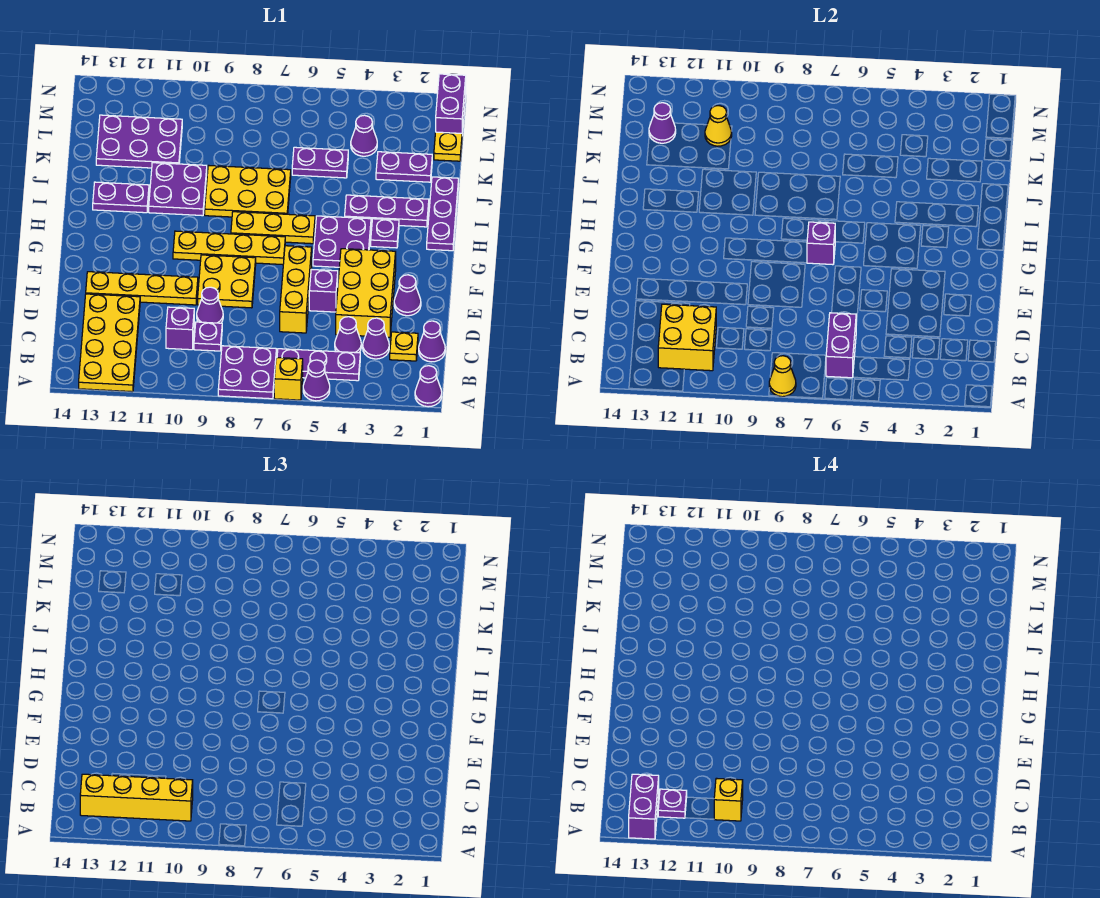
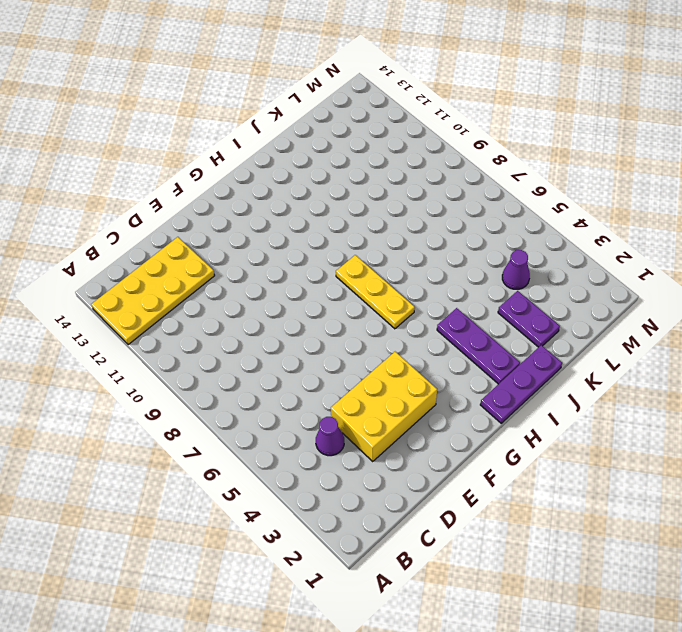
none -> purple 1x1 cone [415,366,442,407]
none -> purple 1x1 cone [303,360,330,401]
none -> yellow 1x1 brick [274,358,303,400]
none -> purple 2x2 plate [218,346,276,399]

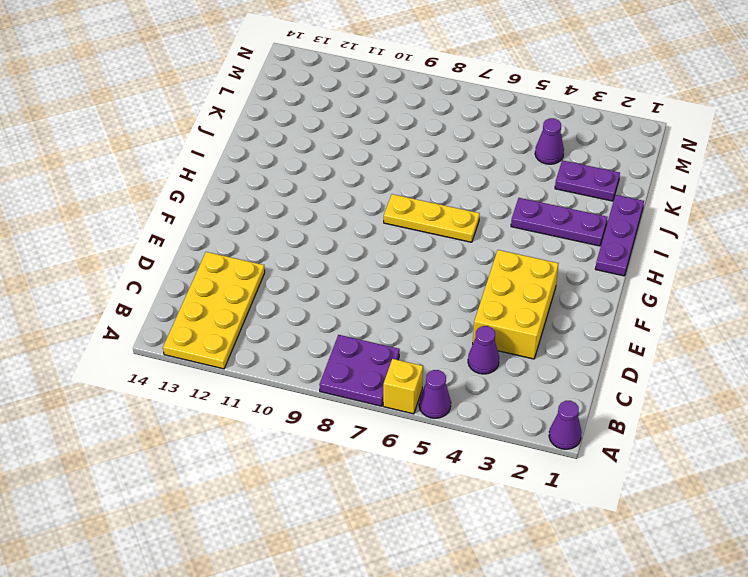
none -> purple 1x3 plate [277,349,360,381]
none -> purple 1x1 cone [419,321,445,362]
none -> yellow 1x1 plate [390,332,418,361]
none -> purple 1x1 cone [363,318,389,359]

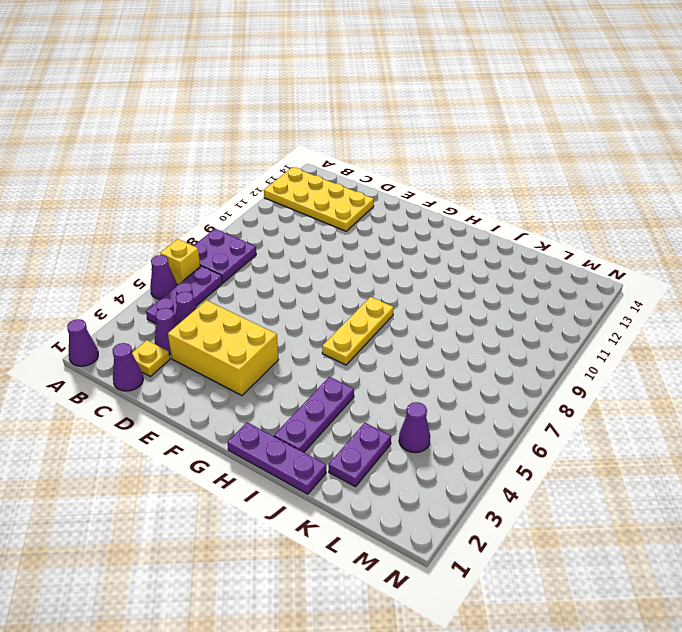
none -> purple 1x1 plate [194,322,222,351]
none -> purple 1x1 brick [166,307,194,350]
none -> yellow 1x3 brick [280,246,312,333]
none -> purple 1x1 cone [197,287,223,323]

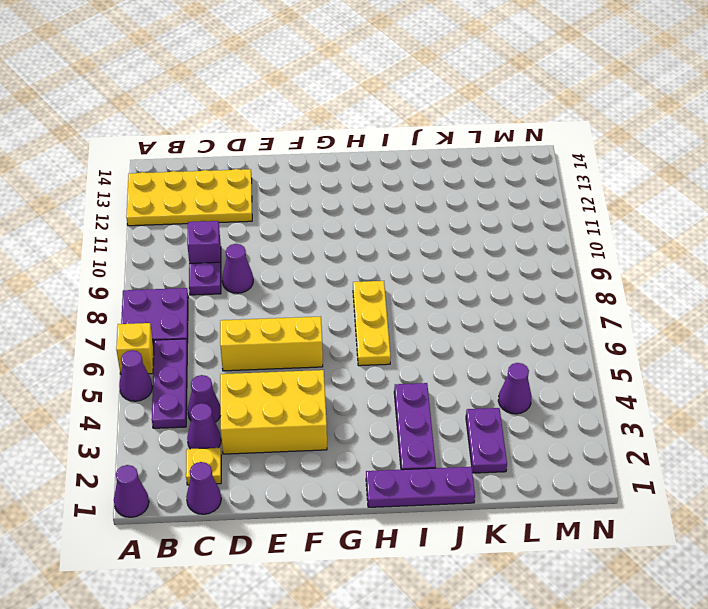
none -> purple 1x1 cone [394,275,421,316]
none -> purple 1x1 brick [309,269,338,312]
none -> yellow 2x2 plate [198,255,256,308]
none -> yellow 1x4 plate [86,272,198,305]

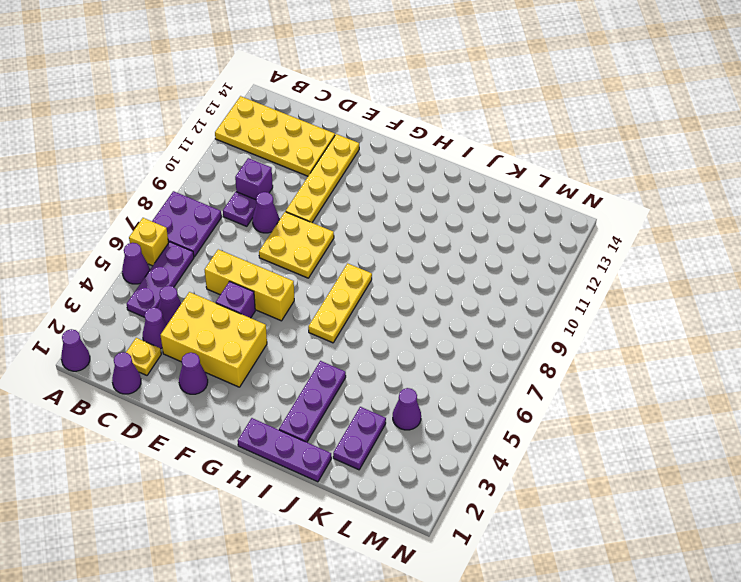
none -> purple 2x2 plate [313,216,371,267]
none -> yellow 1x4 plate [173,231,285,265]
none -> purple 1x1 plate [371,219,399,248]
none -> yellow 2x3 plate [205,165,291,217]

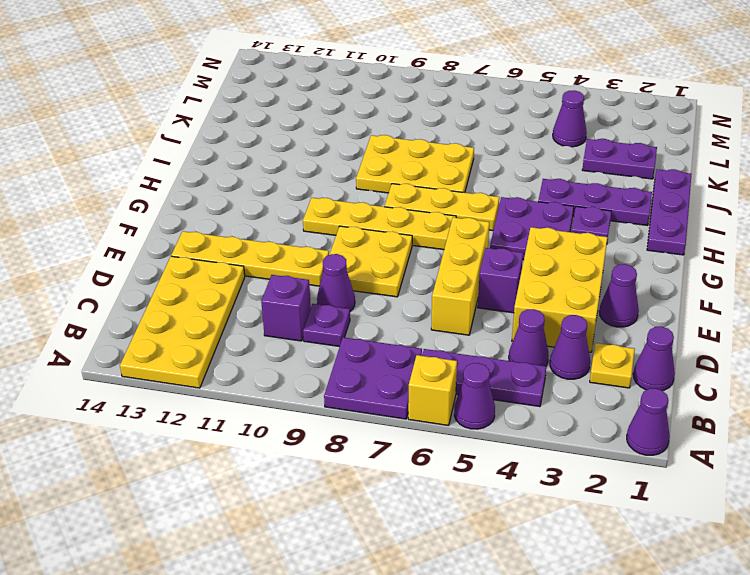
none -> purple 2x2 plate [149,163,207,216]
none -> purple 1x2 plate [93,182,149,213]
none -> purple 1x2 plate [292,147,348,178]
none -> purple 2x3 plate [96,115,182,168]

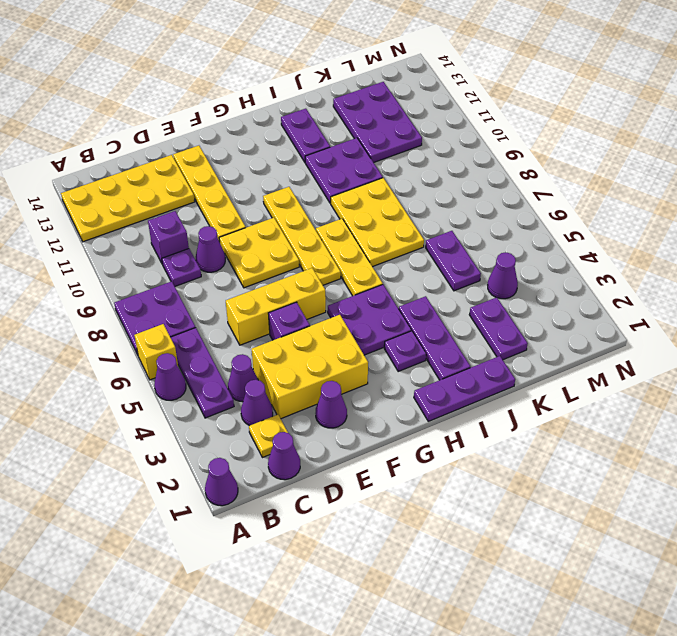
none -> yellow 1x1 plate [434,132,462,161]
none -> purple 1x2 brick [436,74,466,136]
none -> yellow 1x1 cone [769,356,796,397]
none -> purple 1x2 brick [826,313,856,378]

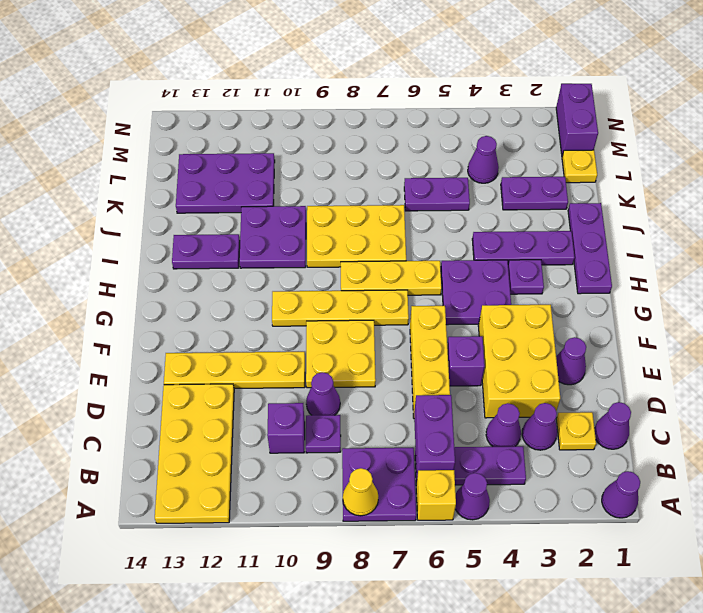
none -> yellow 2x2 brick [658,304,716,371]
none -> purple 1x1 brick [807,222,835,265]
none -> yellow 1x1 cone [705,106,732,146]
none -> purple 1x1 cone [649,103,676,143]

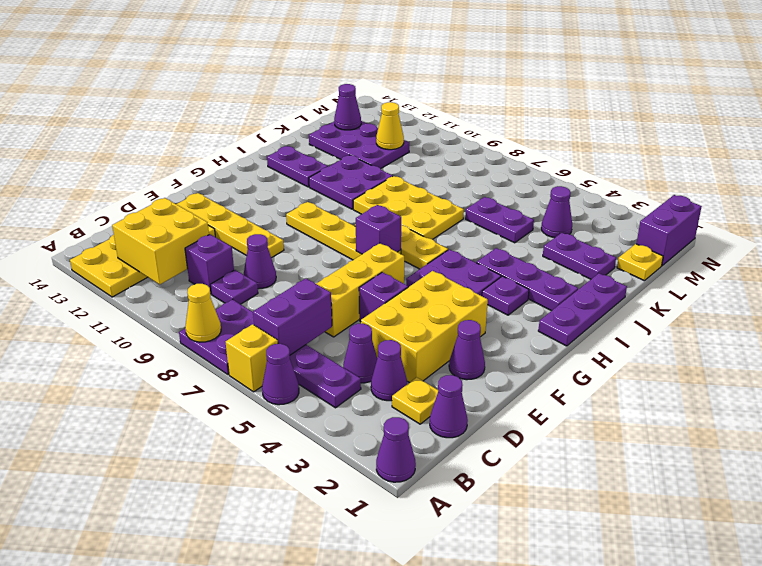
none -> yellow 2x2 plate [198,255,256,308]
none -> yellow 1x4 brick [80,774,193,821]
none -> purple 1x2 brick [629,774,659,839]
none -> yellow 1x1 brick [714,778,743,821]

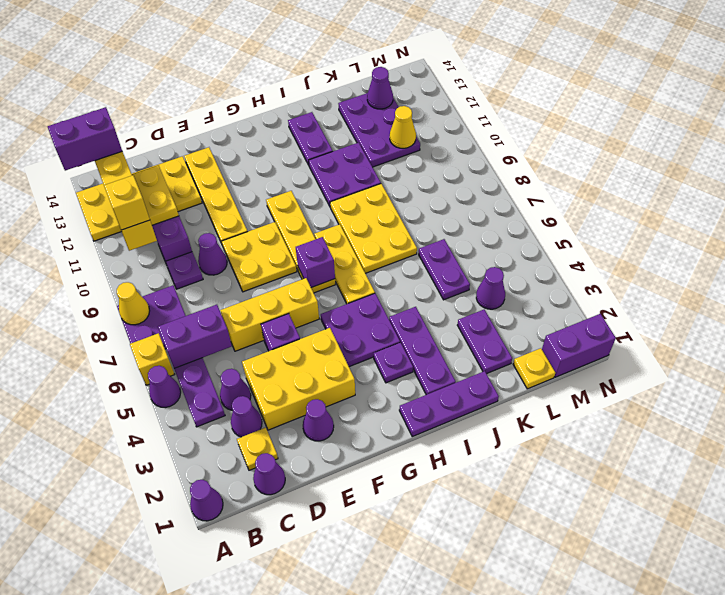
none -> purple 1x1 plate [658,789,687,818]

